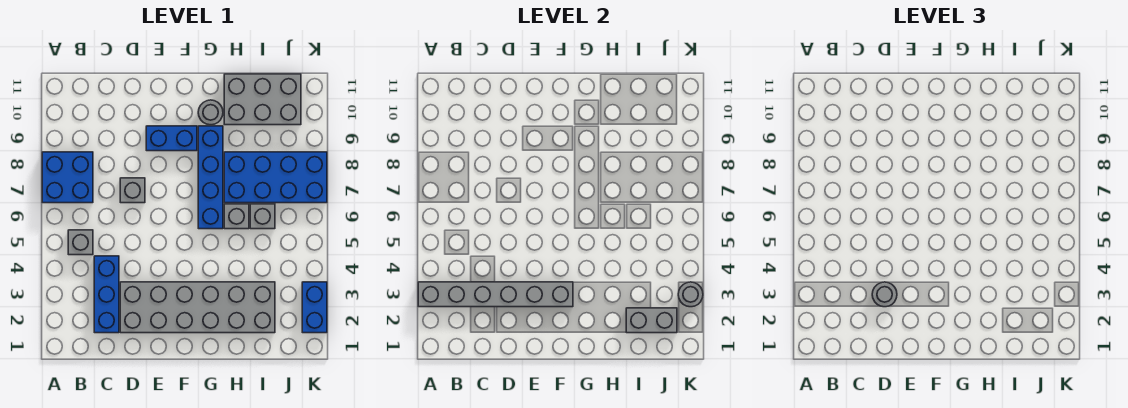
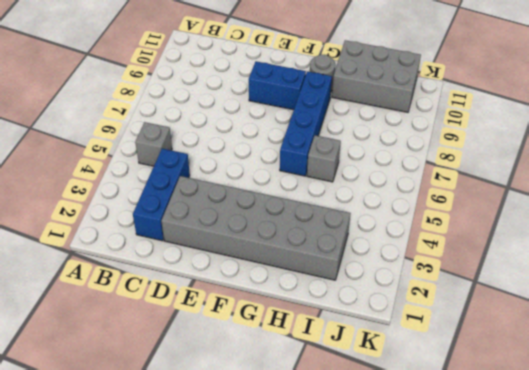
none -> blue 2x2 brick [42,152,93,203]
none -> grey 1x1 brick [120,178,145,203]
none -> blue 2x4 brick [224,152,327,203]

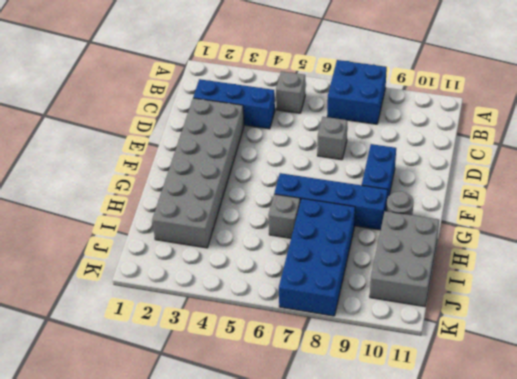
none -> grey 1x1 brick [250,204,275,229]
none -> blue 1x2 brick [302,282,327,333]
none -> grey 1x6 brick [418,282,573,307]

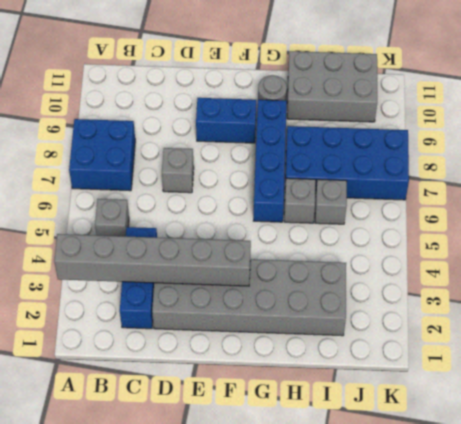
none -> blue 1x2 brick [302,282,327,333]
none -> grey 1x2 brick [626,308,677,333]
none -> grey 1x1 round brick [678,282,703,307]

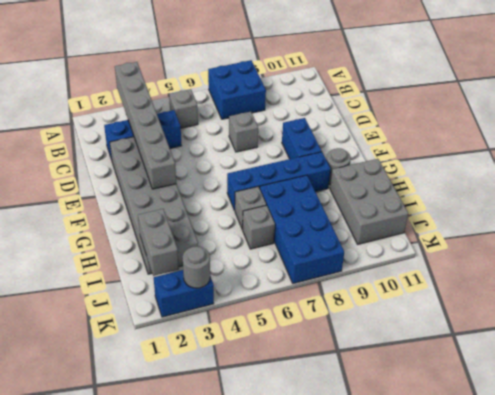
none -> grey 1x1 round brick [872,282,897,307]

